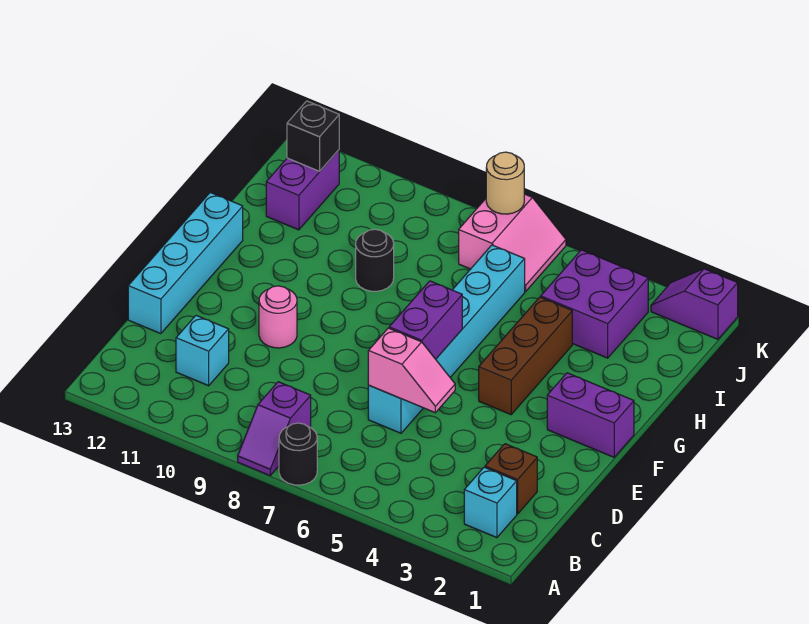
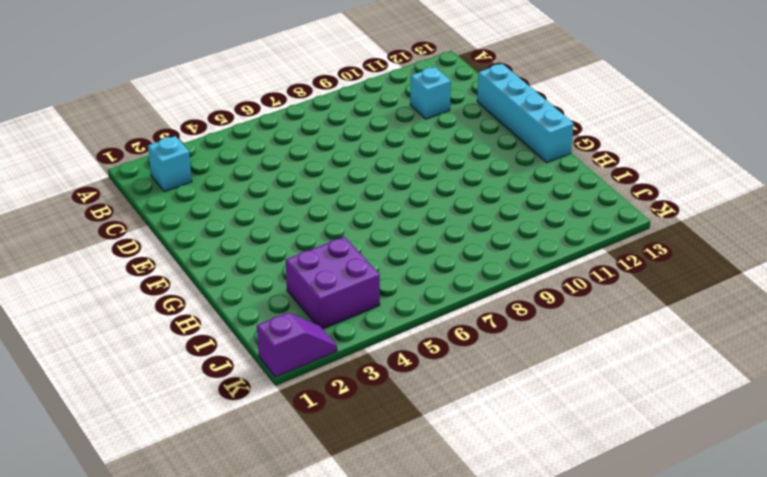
none -> black 1x1 round brick [279,423,317,485]
none -> purple 1x2 slope [238,382,311,476]
none -> brown 1x1 brick [485,444,537,514]

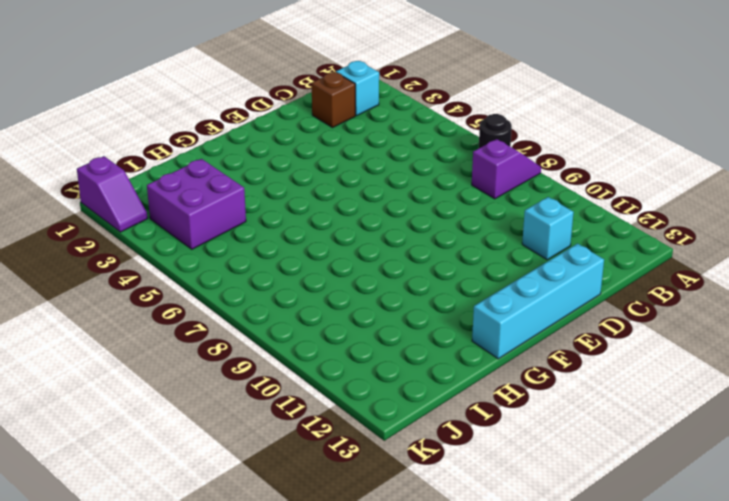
none -> cyan 1x6 brick [368,245,525,433]
none -> pink 1x1 round brick [259,286,297,348]
none -> purple 1x2 brick [547,373,634,457]

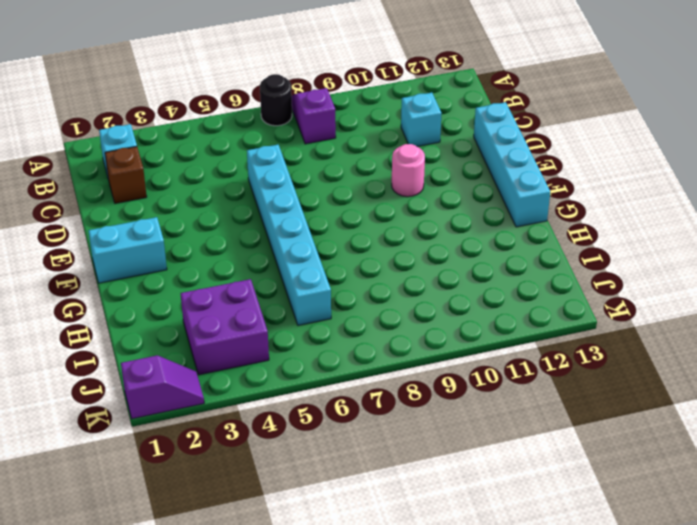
cyan 1x2 brick [88,217,167,283] -> purple 1x2 brick [547,373,634,457]
none -> brown 1x3 brick [479,297,572,415]
none -> black 1x1 round brick [356,229,394,291]
none -> purple 1x2 brick [266,150,339,230]

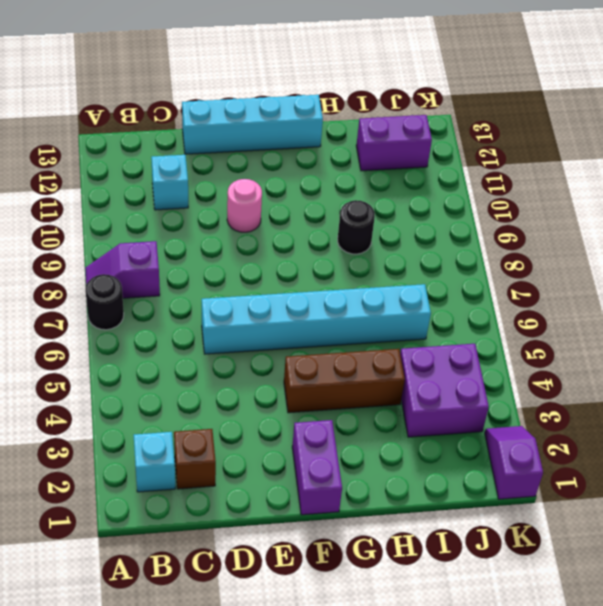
none -> pink 2x2 slope [459,194,566,292]
none -> pink 1x2 slope [368,328,455,413]
none -> purple 1x2 brick [389,281,462,359]

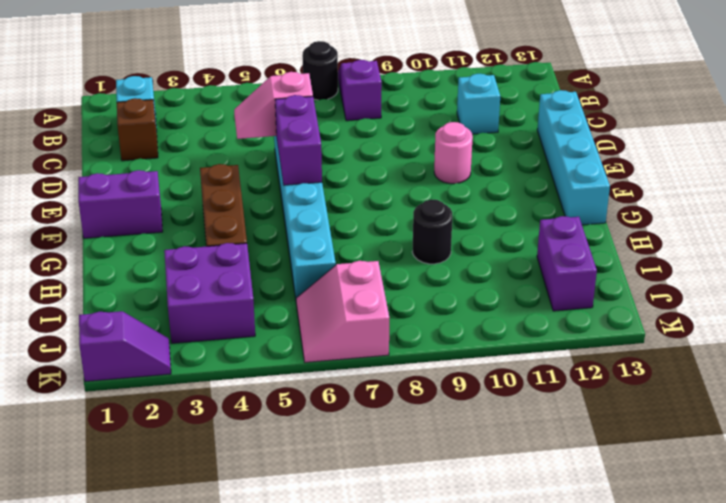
none -> black 1x1 brick [287,101,339,171]
none -> tan 1x1 round brick [486,152,524,214]

